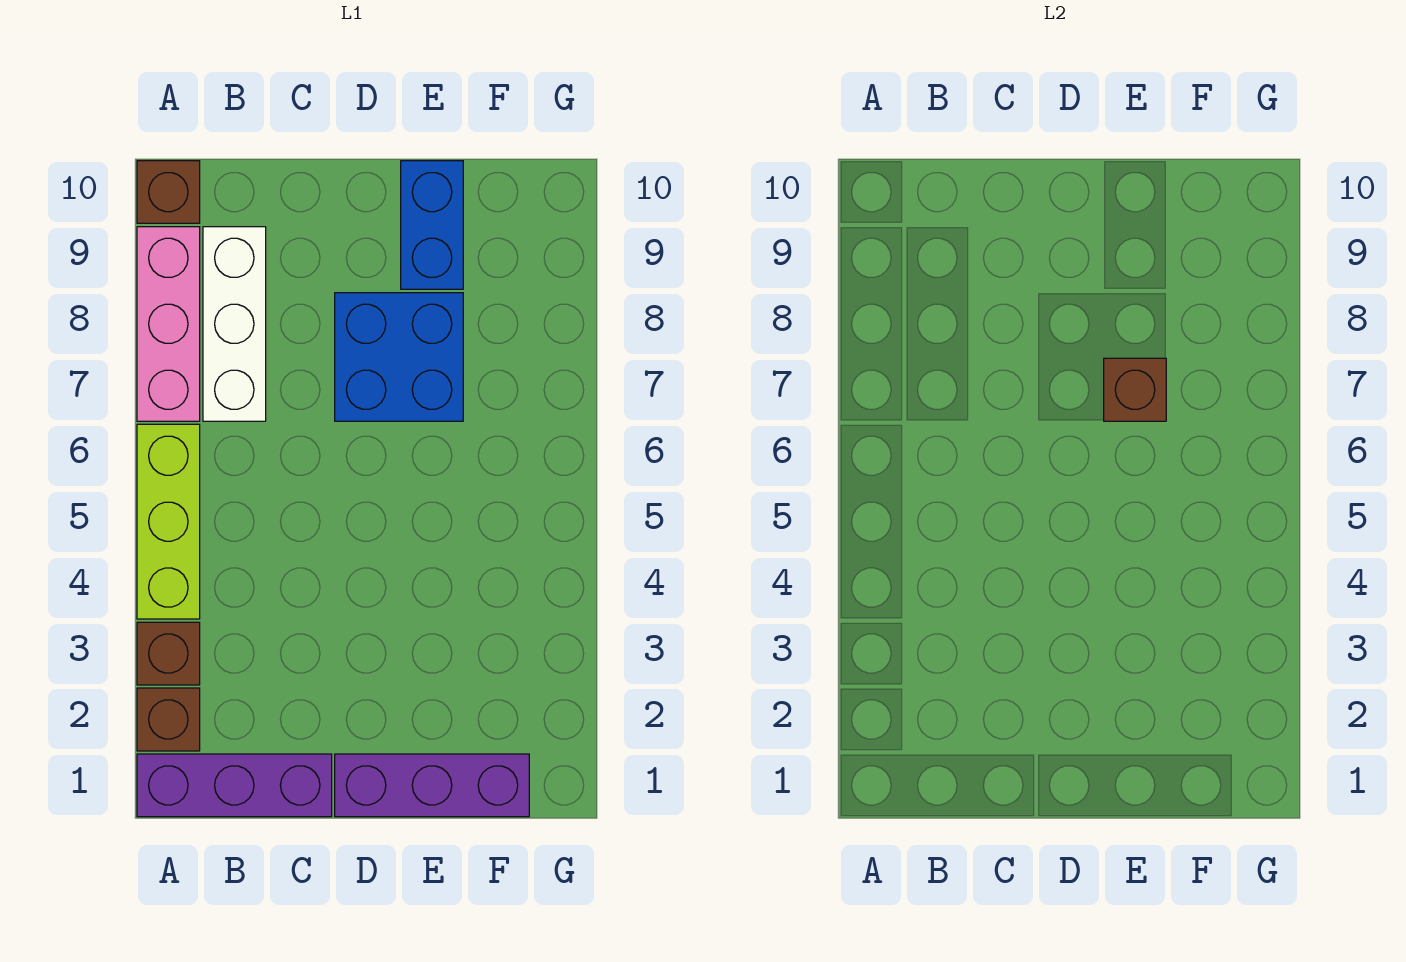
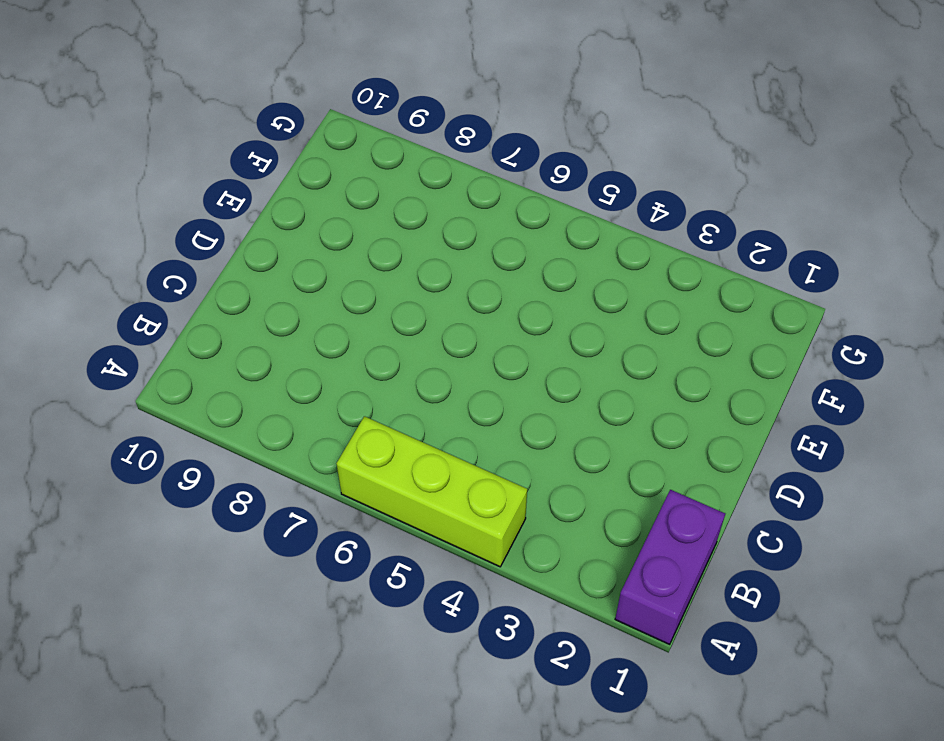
purple 1x2 brick [615,490,725,644] -> purple 1x3 brick [137,754,332,817]
none -> brown 1x1 brick [137,688,200,751]
none -> brown 1x1 brick [137,622,200,685]

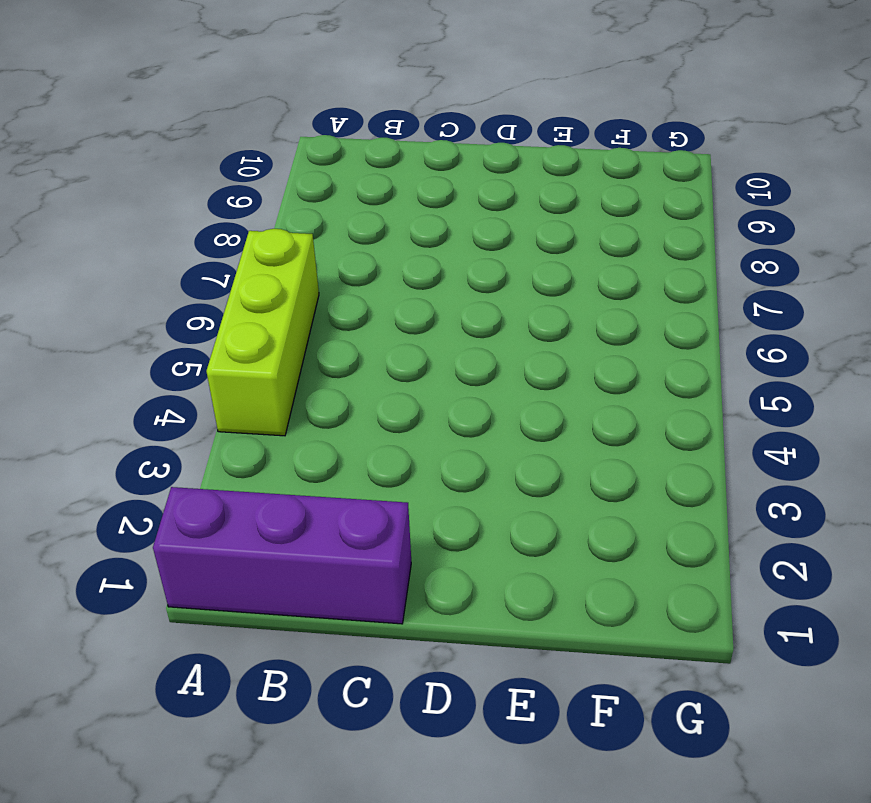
none -> brown 1x1 brick [137,688,200,751]
none -> brown 1x1 brick [137,622,200,685]

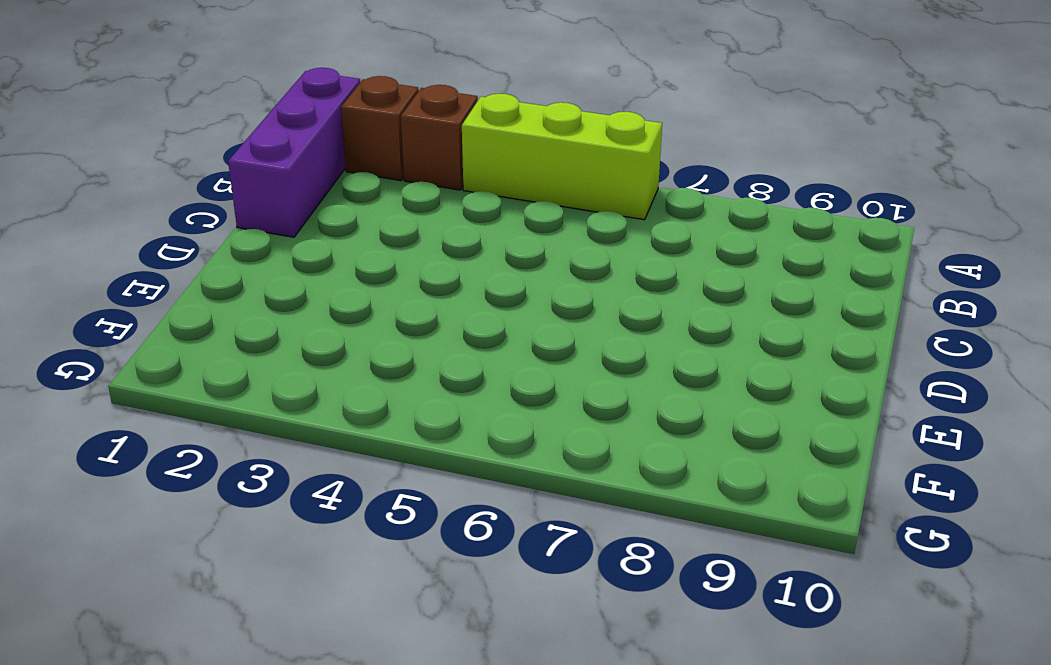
none -> pink 1x3 brick [137,227,200,421]
none -> brown 1x1 brick [137,161,200,223]

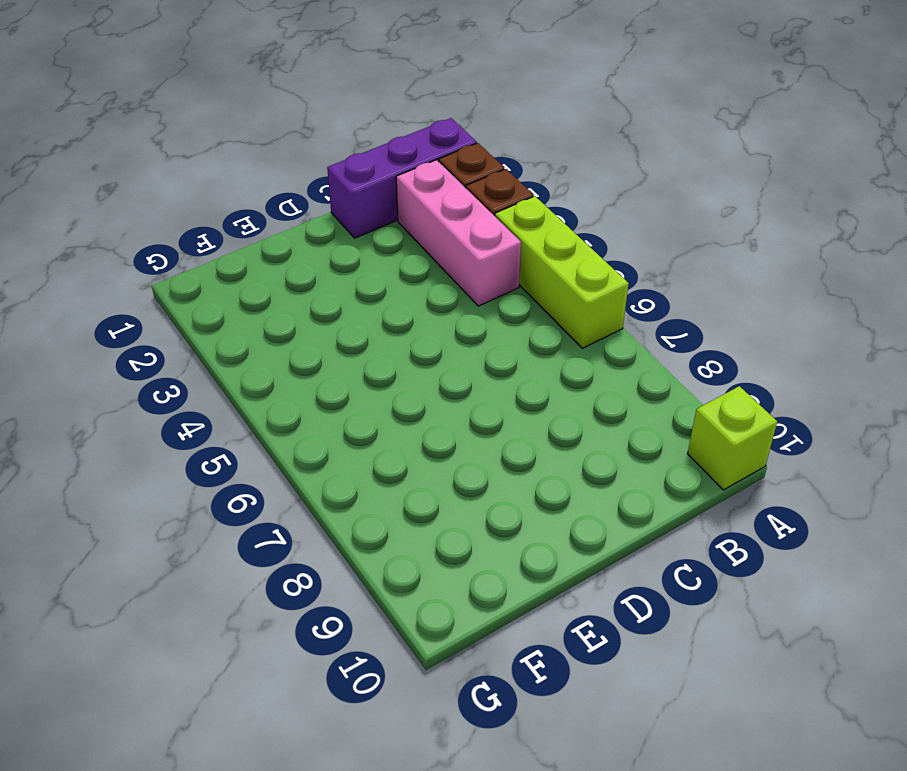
lime 1x1 brick [688,386,777,490] -> brown 1x1 brick [137,161,200,223]
pink 1x3 brick [396,160,521,306] -> pink 1x3 brick moved to [137,227,200,421]
none -> white 1x3 brick [203,227,266,421]
none -> purple 1x3 brick [335,754,529,817]

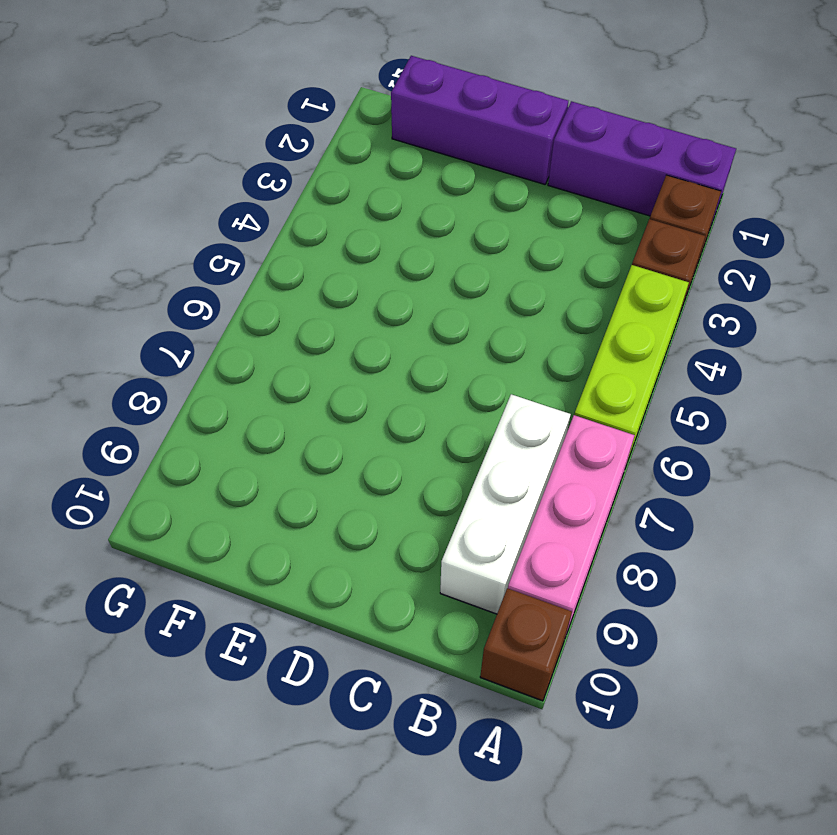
none -> blue 2x2 brick [335,293,463,421]
none -> blue 1x2 brick [401,161,463,289]

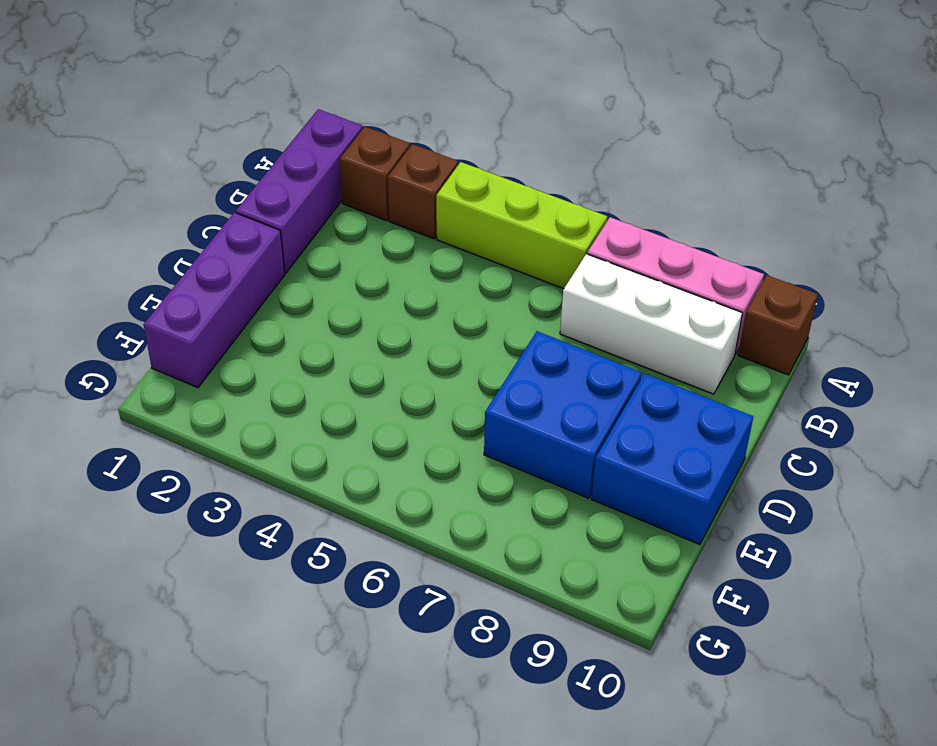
blue 2x2 brick [592,374,753,545] -> blue 1x2 brick [401,161,463,289]
none -> brown 1x1 brick [1104,358,1166,421]

